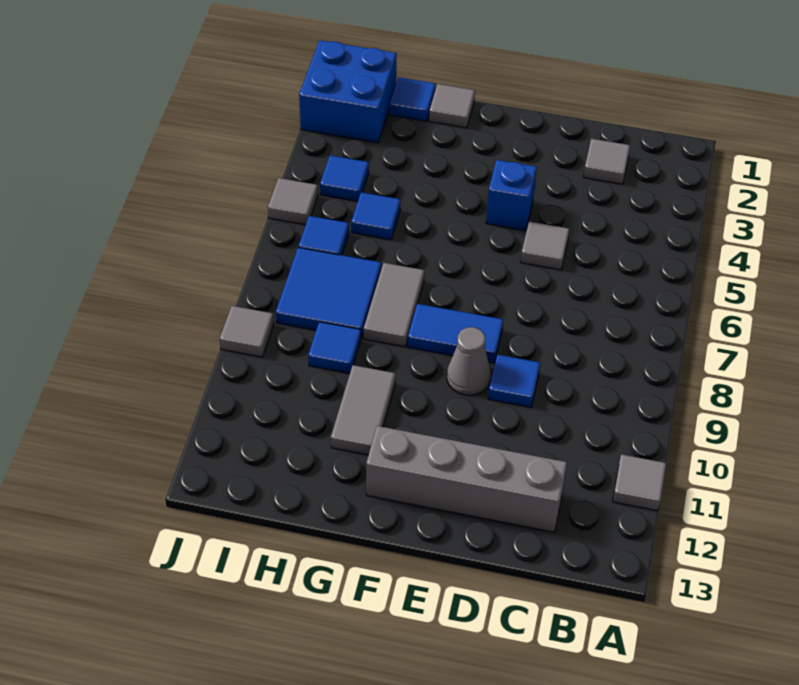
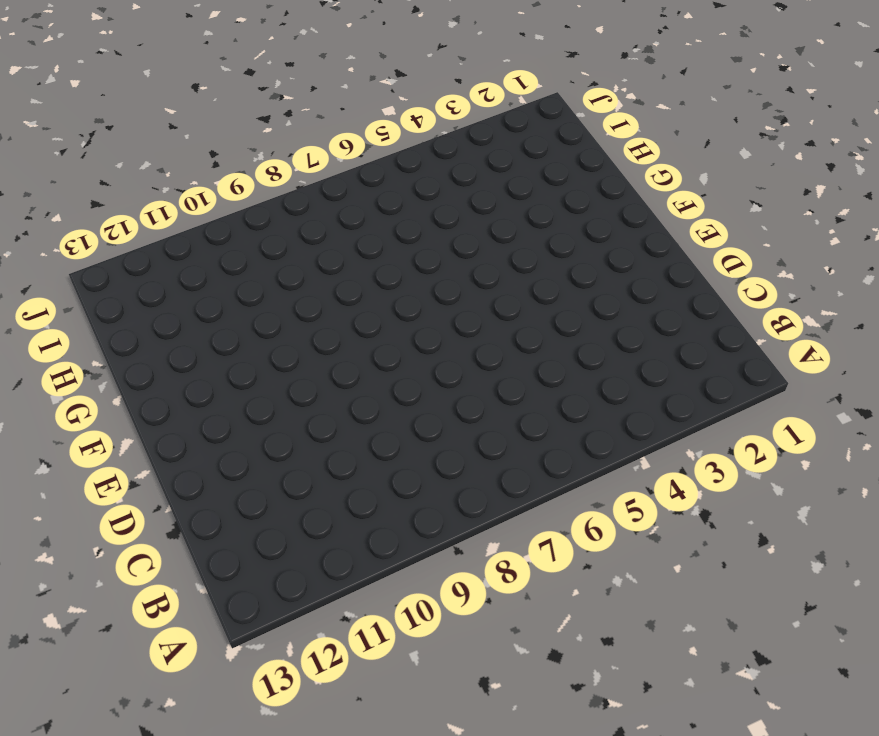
none -> grey 1x1 tile [612,454,666,511]
none -> grey 1x1 tile [584,139,630,184]
none -> grey 1x4 brick [366,426,567,532]

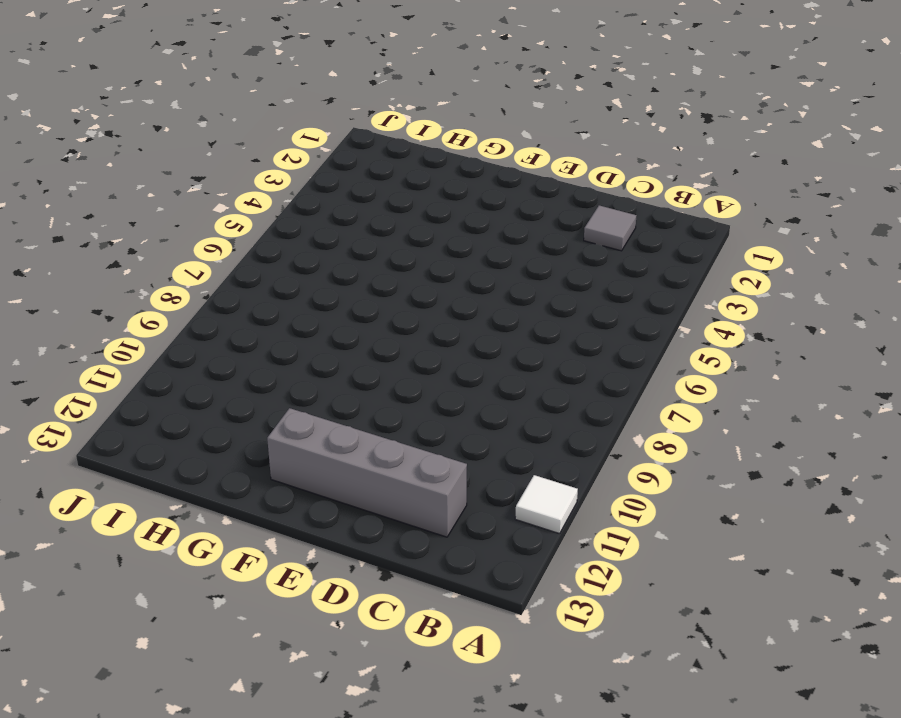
white 1x1 tile [515,475,578,534] -> grey 1x1 tile [612,454,666,511]
none -> grey 1x1 tile [521,222,569,270]
none -> blue 1x1 tile [488,355,540,407]
none -> blue 1x1 brick [486,160,537,231]

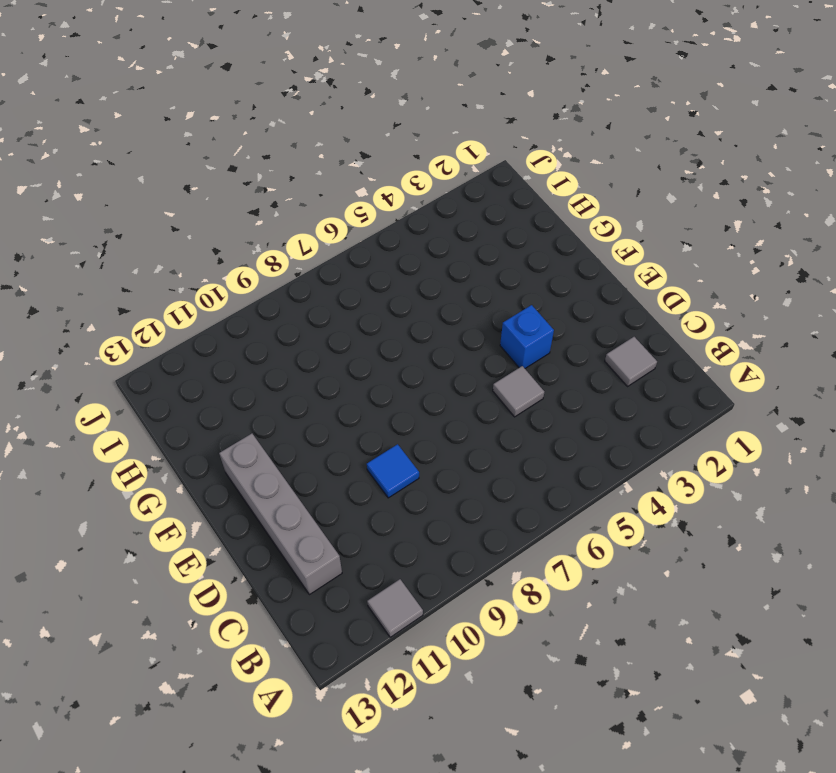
none -> blue 1x2 tile [408,304,503,363]
none -> grey 1x1 cone [447,327,491,395]
none -> grey 1x1 tile [429,84,475,128]

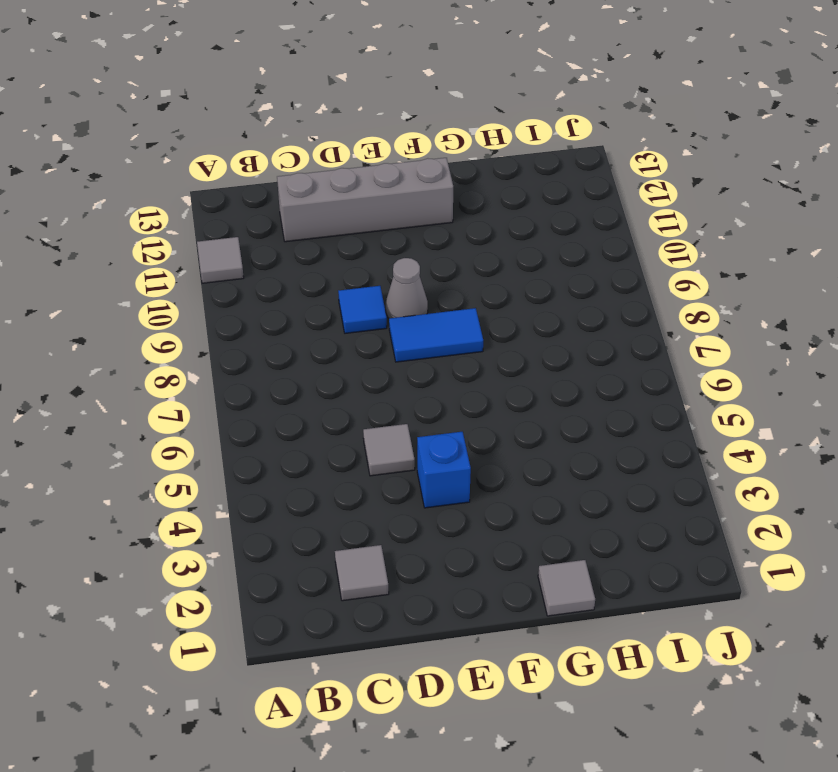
none -> grey 1x2 tile [364,263,424,347]
none -> grey 1x2 tile [331,365,395,455]
none -> blue 1x1 tile [389,77,435,121]

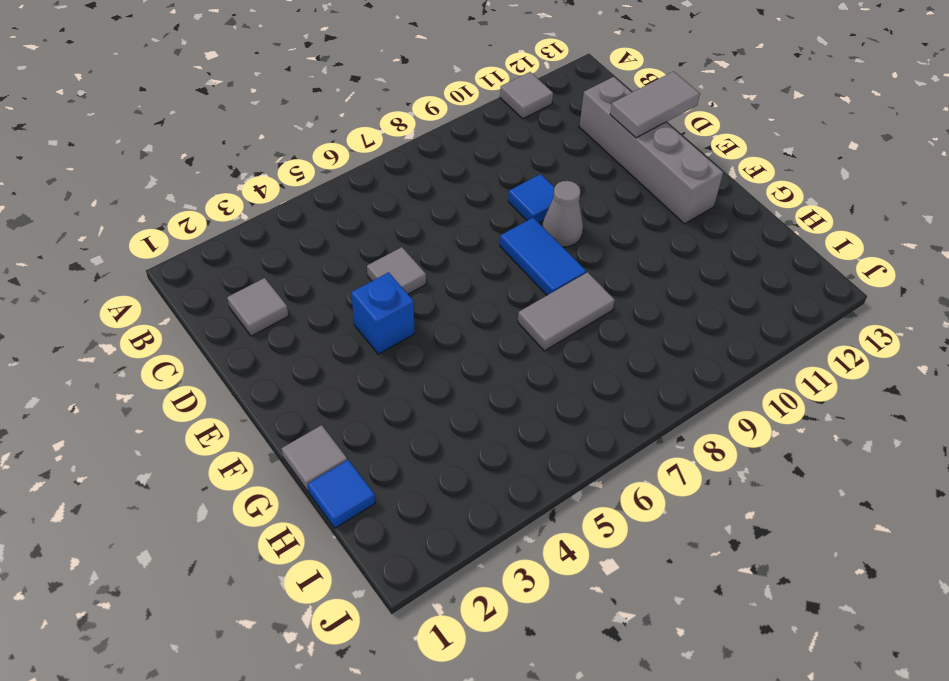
grey 1x2 tile [610,71,700,138] -> grey 1x2 tile moved to [331,365,395,455]
none -> blue 1x1 tile [351,192,400,240]
none -> blue 2x2 tile [276,247,381,338]
none -> blue 1x1 tile [308,322,361,373]

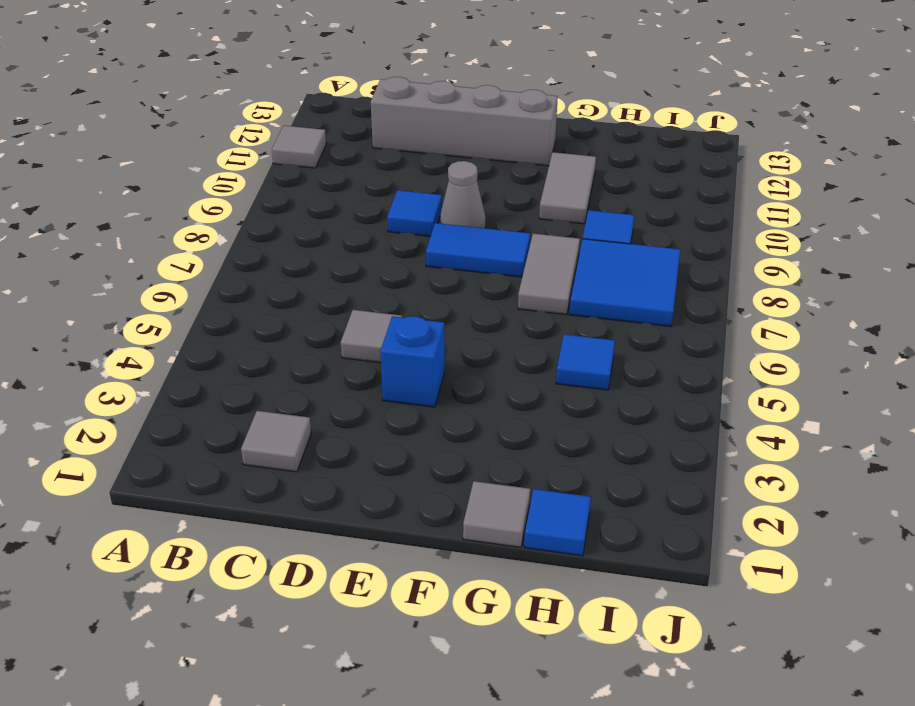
none -> blue 2x2 brick [299,40,397,143]
none -> blue 1x1 tile [320,155,369,201]
none -> blue 1x1 tile [299,216,349,255]

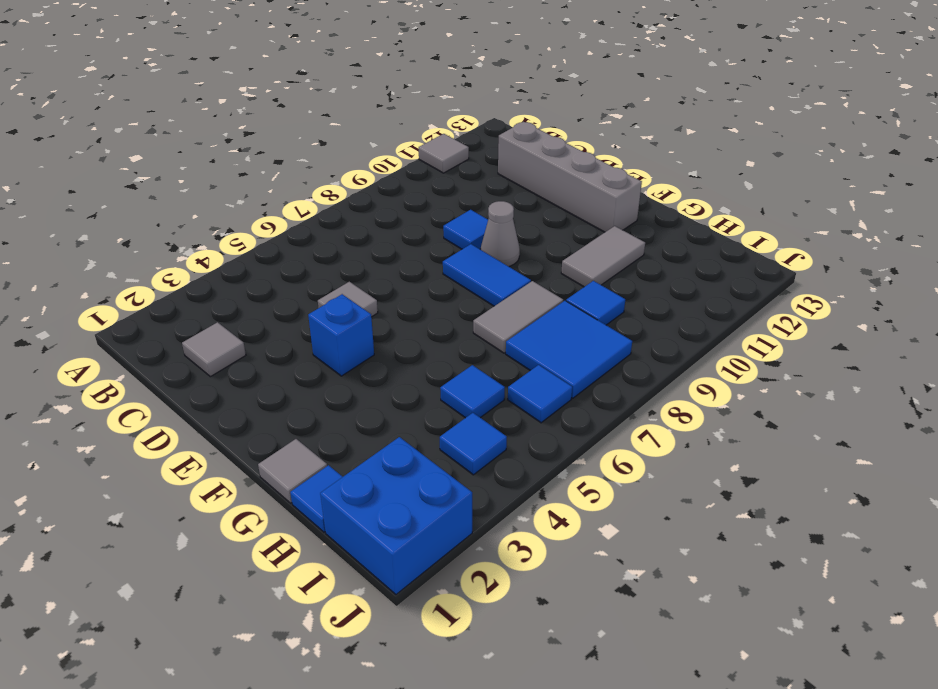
none -> grey 1x1 tile [268,178,318,225]
none -> grey 1x1 tile [220,306,274,357]

